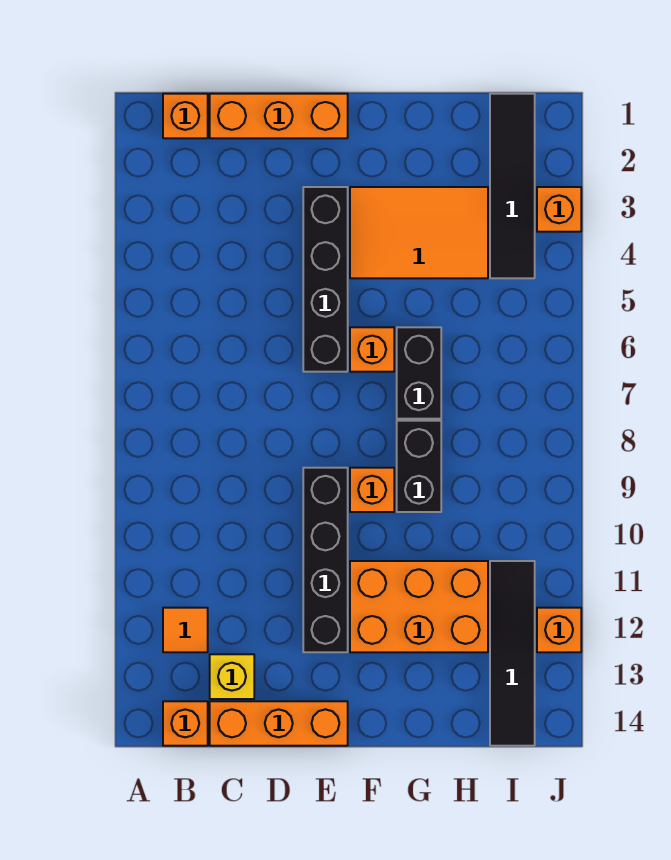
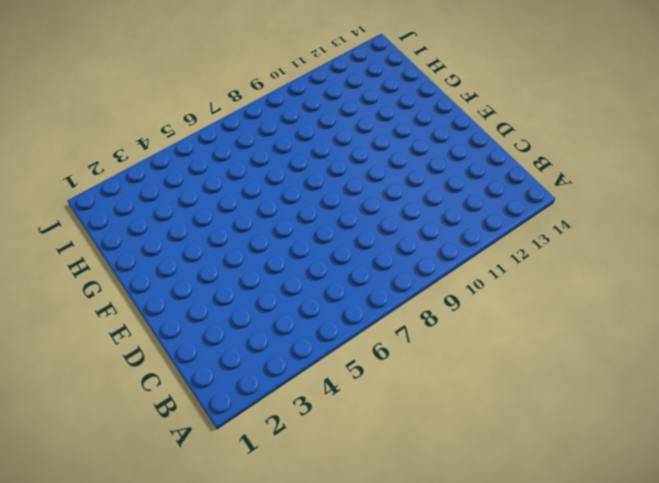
none -> orange 1x1 brick [163,94,208,138]
none -> orange 1x1 tile [163,608,208,652]
none -> orange 1x1 brick [163,701,208,746]

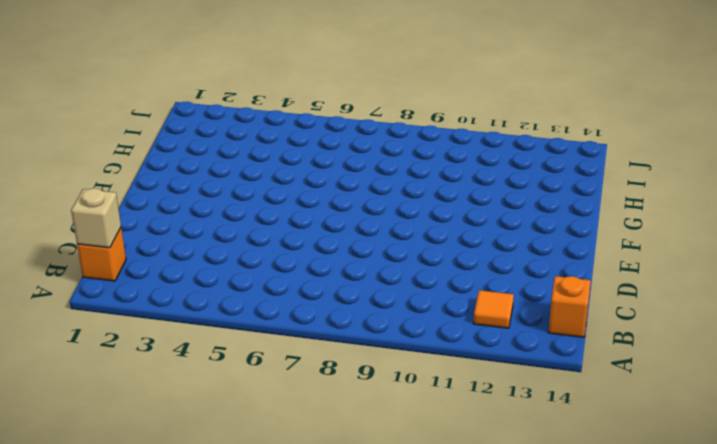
tan 1x1 brick [71,188,121,248] -> none
none -> orange 1x3 brick [210,94,348,138]
none -> yellow 1x1 brick [210,654,254,699]
none -> orange 1x3 brick [210,701,348,746]

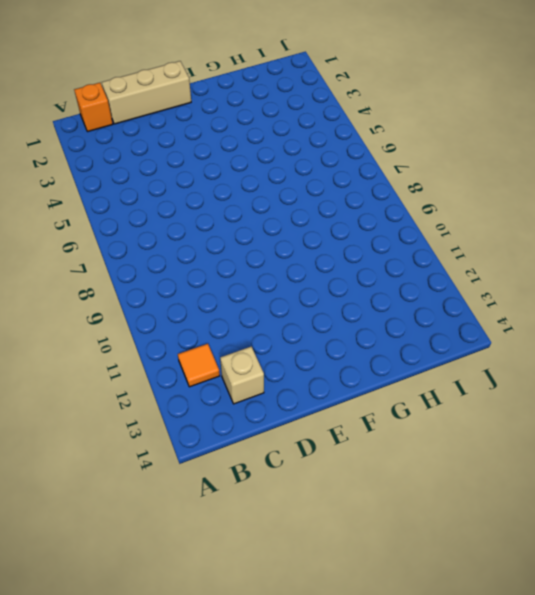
tan 1x3 brick [102,61,191,124] -> orange 1x3 brick [210,94,348,138]
tan 1x1 brick [220,347,264,404] -> yellow 1x1 brick [210,654,254,699]
none -> orange 1x1 brick [163,701,208,746]
none -> orange 1x3 brick [210,701,348,746]
none -> black 1x4 brick [303,187,348,372]

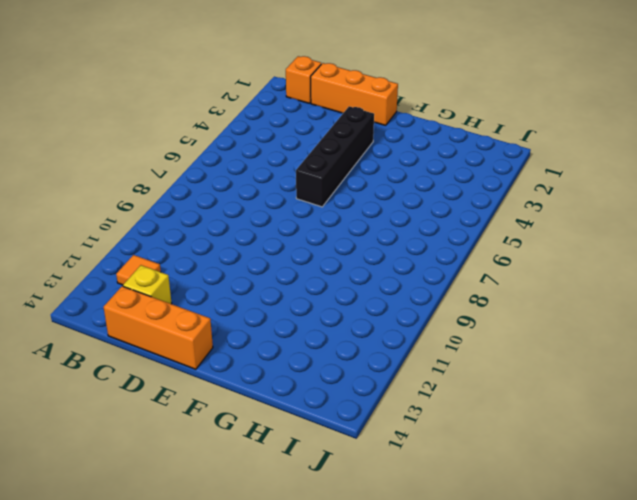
none -> orange 1x1 brick [163,701,208,746]
none -> black 1x4 brick [303,468,348,652]
none -> orange 2x3 tile [350,187,488,278]

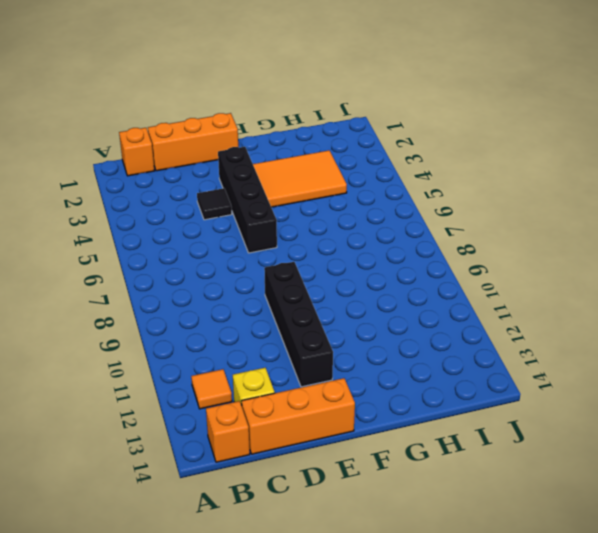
black 1x1 tile [197,188,232,220] -> none
none -> orange 1x1 brick [350,327,394,372]
none -> orange 1x1 brick [350,468,394,512]
none -> orange 2x3 brick [350,561,488,652]

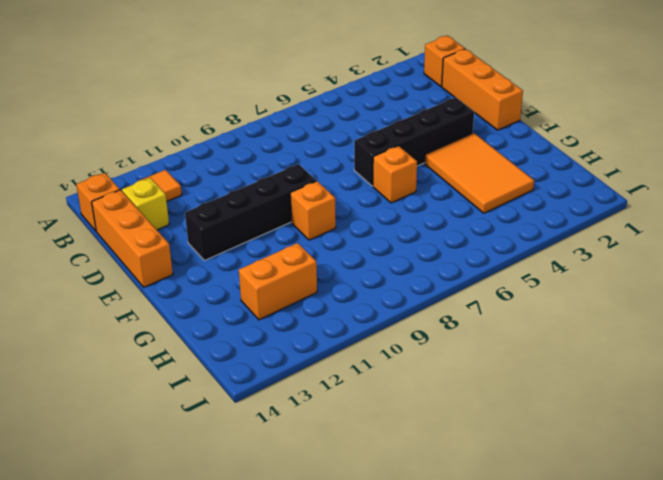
orange 1x2 brick [239,243,317,320] -> orange 2x3 brick [350,561,488,652]
none -> black 1x2 brick [397,327,441,419]
none -> black 1x2 brick [397,421,441,512]
none -> black 1x4 tile [490,94,535,278]

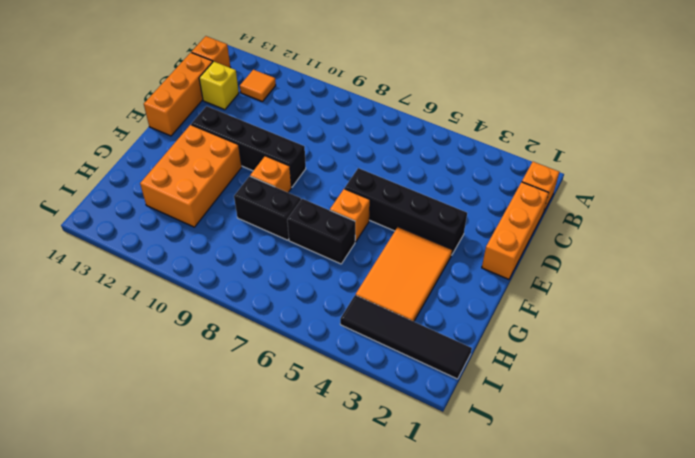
none -> black 1x4 tile [490,561,535,746]
none -> orange 1x1 brick [537,187,581,232]
none -> orange 1x1 brick [537,608,581,652]

